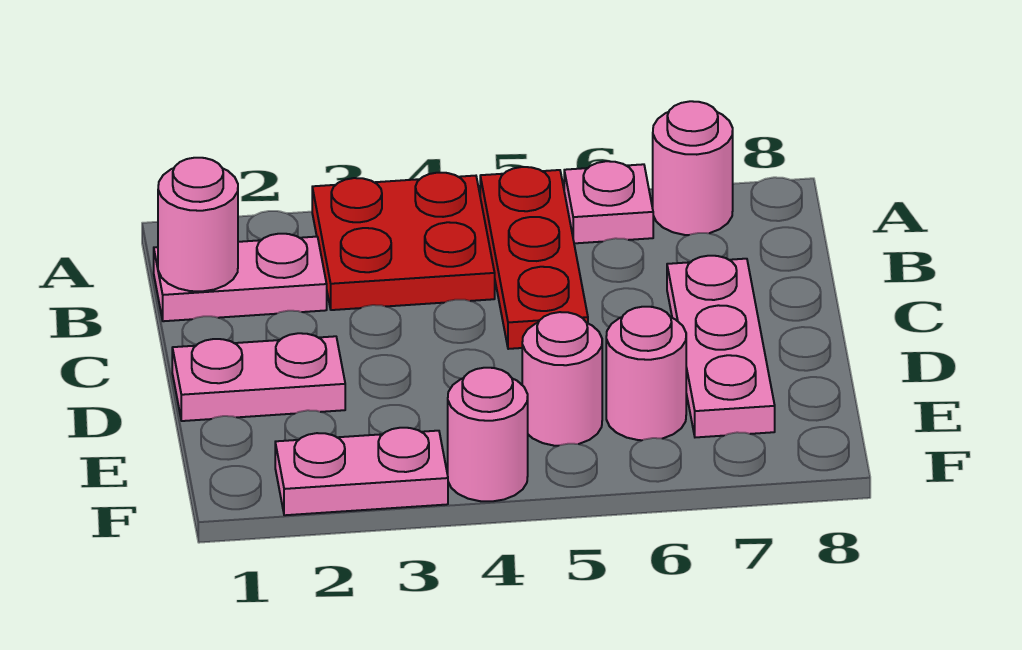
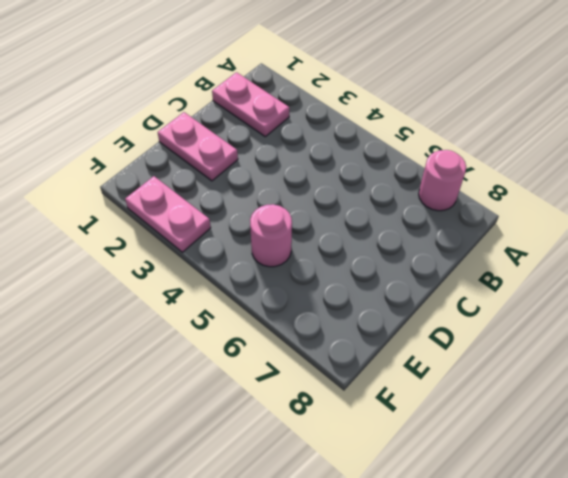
none -> red 2x2 plate [312,173,495,310]
none -> red 1x3 plate [480,167,588,349]
none -> pink 1x1 plate [564,161,653,243]

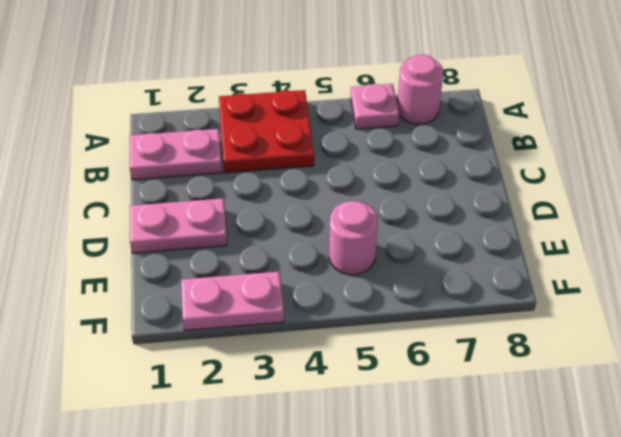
none -> red 1x3 plate [480,167,588,349]
none -> pink 1x3 plate [667,256,775,437]
none -> pink 1x1 round brick [606,307,686,440]

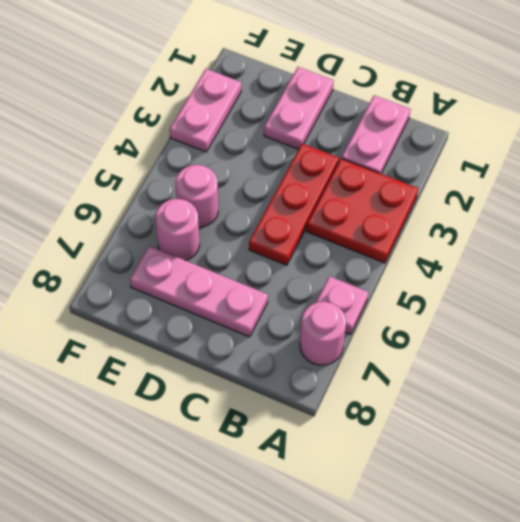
red 1x3 plate [249,143,339,265] -> red 1x3 plate turned to [480,167,588,349]
none -> pink 1x1 round brick [448,368,528,501]
none -> pink 1x1 round brick [158,158,238,291]

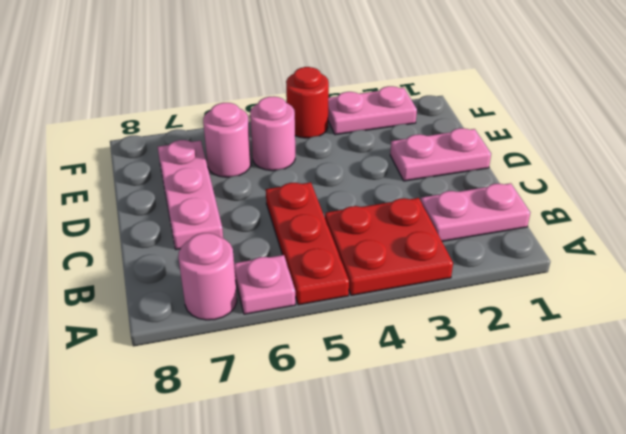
red 1x1 round brick [286,67,329,138] -> pink 1x1 round brick [448,368,528,501]
none -> pink 1x1 round brick [158,158,238,291]

